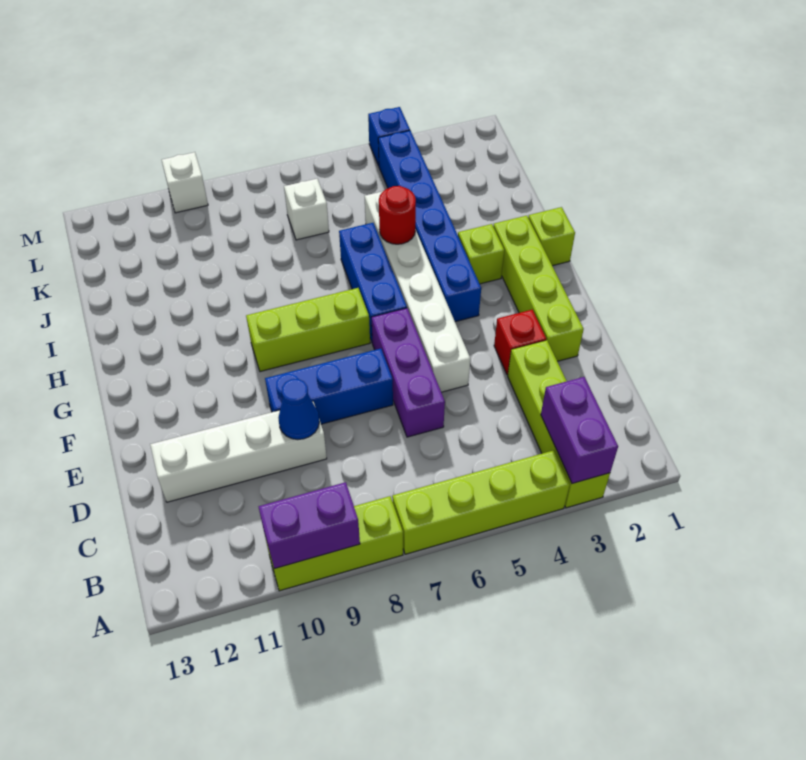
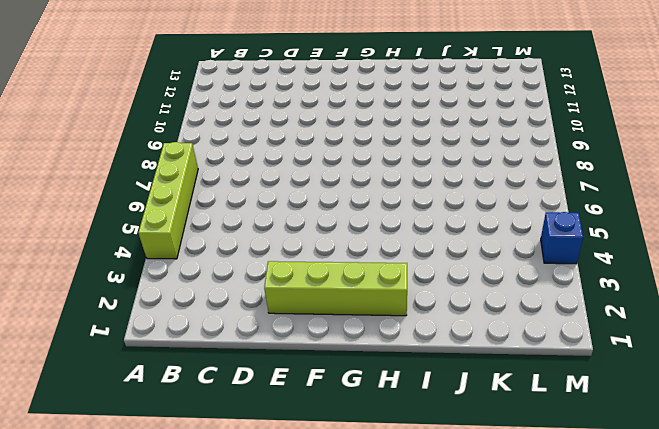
none -> lime 1x4 brick [508,340,610,508]
none -> lime 1x3 brick [265,496,403,591]
none -> purple 1x3 brick [372,308,445,437]

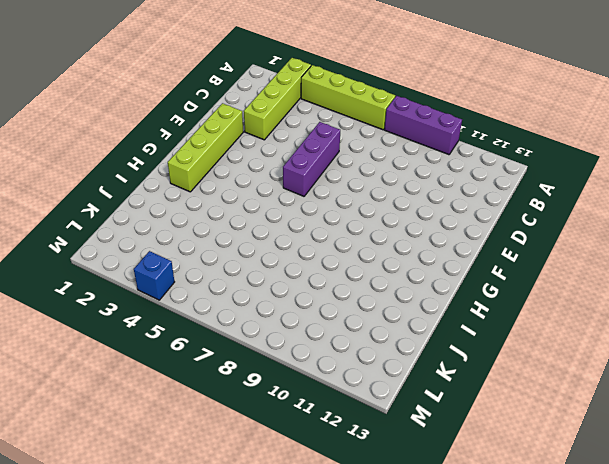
purple 1x3 brick [384,96,462,155] -> lime 1x3 brick [265,496,403,591]
none -> white 1x4 brick [150,402,327,502]
none -> red 1x1 brick [494,310,546,375]
none -> white 1x6 brick [365,191,470,392]

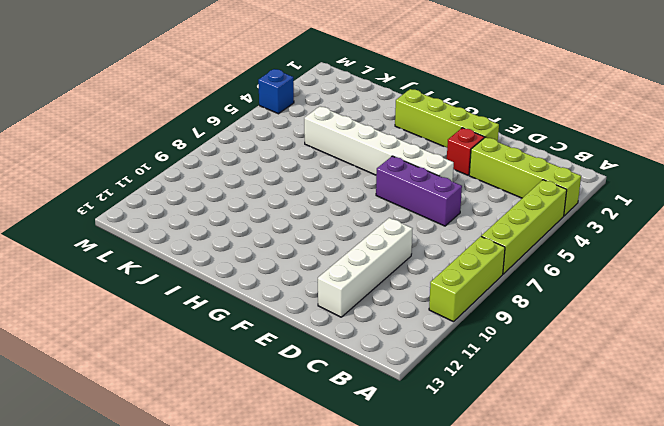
none -> blue 1x3 brick [265,349,393,424]
none -> blue 1x6 brick [378,131,481,322]
none -> blue 1x3 brick [339,223,407,342]

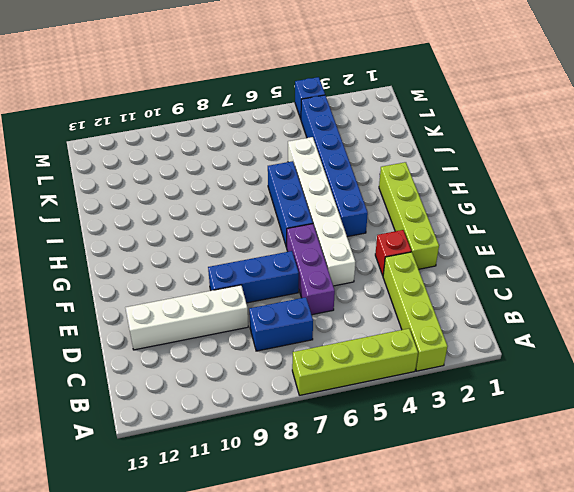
blue 1x2 brick [249,297,313,351] -> none
none -> lime 1x3 brick [265,496,403,591]
none -> lime 1x3 brick [246,288,370,372]
none -> lime 1x1 brick [528,207,575,266]

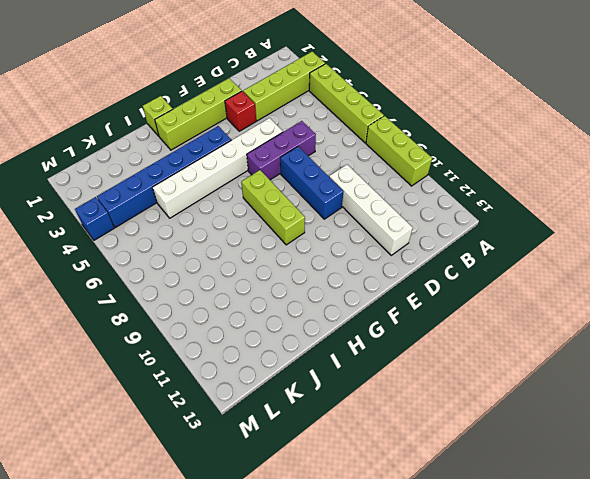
none -> blue 1x3 brick [339,223,407,342]
none -> lime 1x1 brick [458,224,504,284]
none -> white 1x1 brick [284,179,329,240]

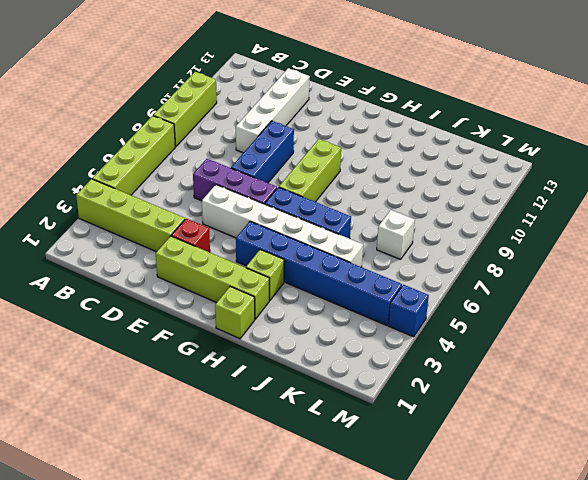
none -> white 1x1 brick [162,152,208,213]
none -> purple 1x2 brick [541,377,618,484]
none -> purple 1x2 brick [259,482,360,569]

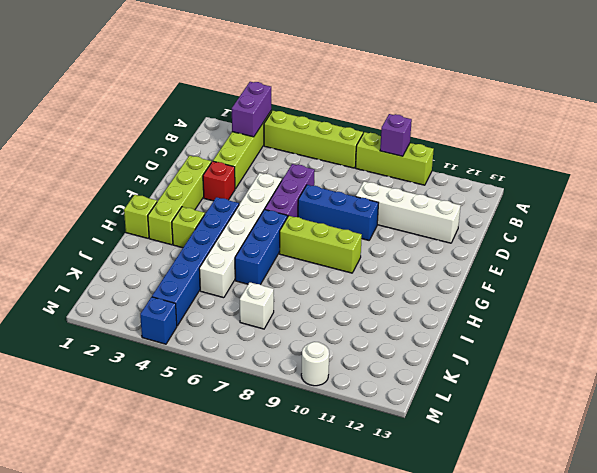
purple 1x1 brick [380,114,412,156] -> purple 1x2 brick [259,482,360,569]
white 1x1 round brick [301,342,329,386] -> white 1x1 brick [162,152,208,213]
none -> blue 1x1 cone [278,379,319,439]
none -> red 1x1 round brick [379,186,416,244]

